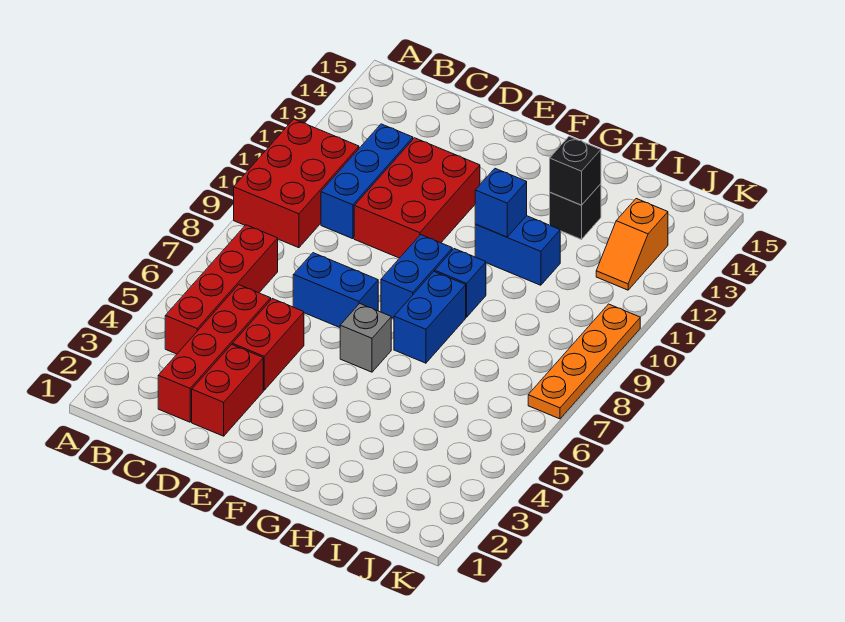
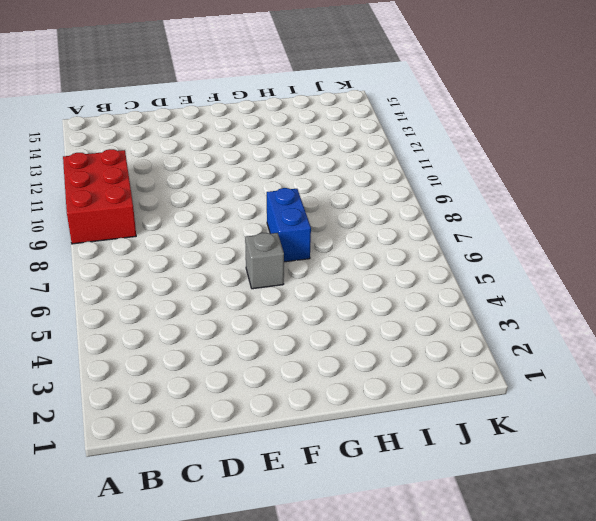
none -> red 1x4 brick [165,225,278,354]
none -> red 1x4 brick [158,285,271,422]
none -> blue 1x3 brick [321,124,413,239]

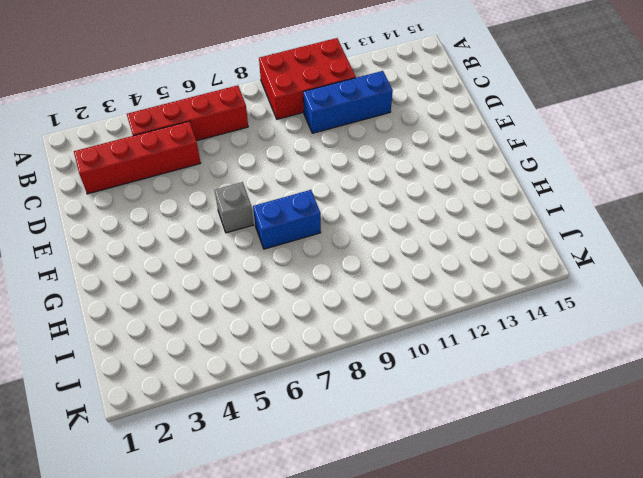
none -> red 1x2 brick [192,345,263,436]
none -> red 1x2 brick [232,299,304,390]
none -> blue 1x2 brick [293,253,378,327]

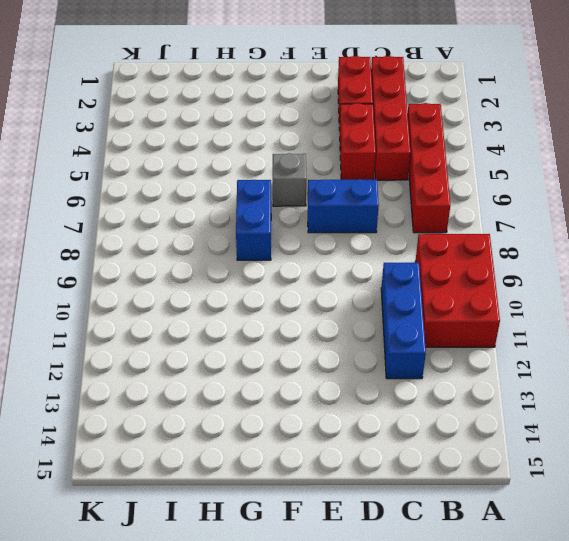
none -> red 2x3 brick [354,138,480,258]
none -> blue 1x2 brick [381,235,452,318]
none -> blue 1x1 brick [435,249,486,317]

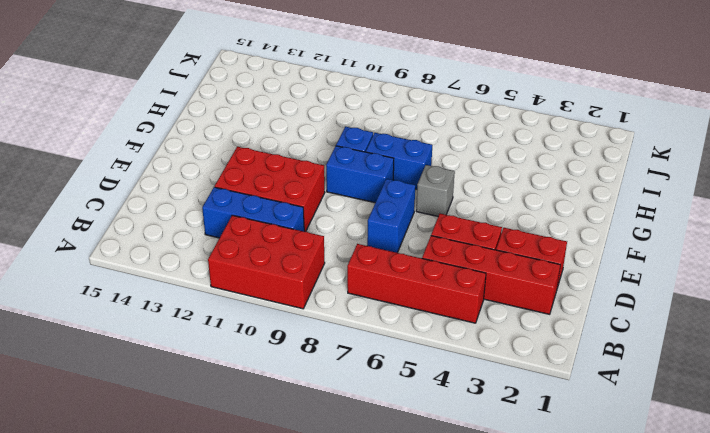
none -> blue 1x2 brick [475,216,560,285]
none -> black 1x1 brick [550,184,601,239]
none -> orange 1x2 slope [596,199,668,290]

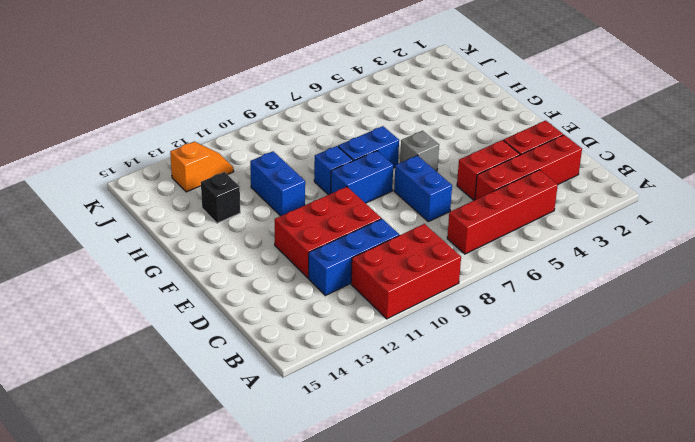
none -> orange 1x4 plate [528,304,640,419]
none -> blue 1x1 brick [475,169,527,237]
none -> black 1x1 brick [550,136,601,205]

